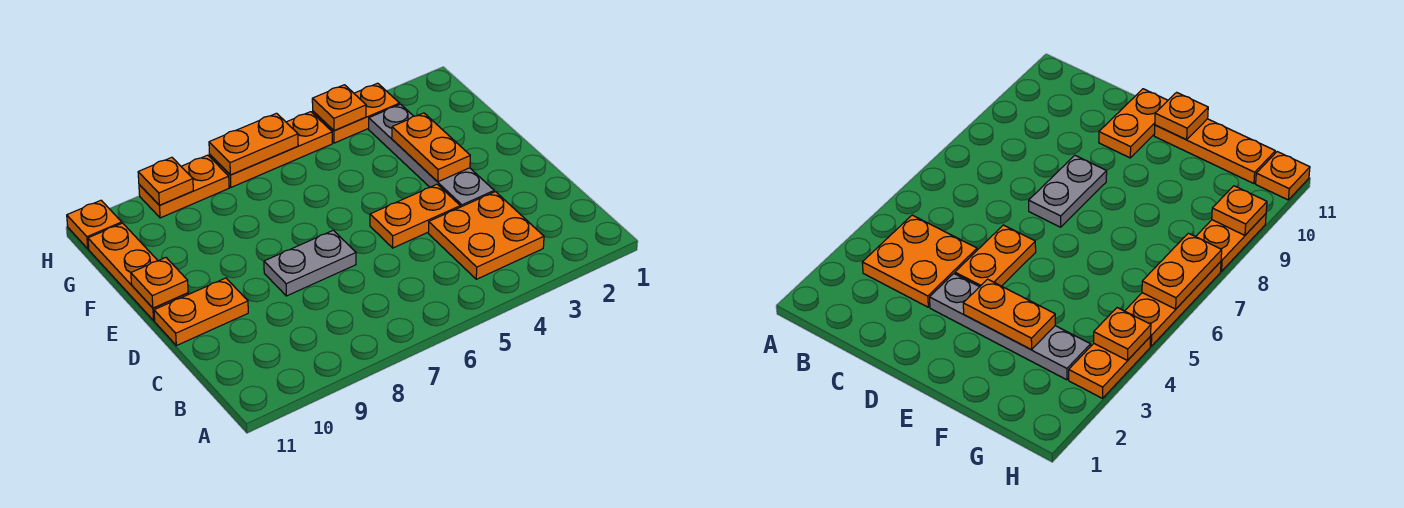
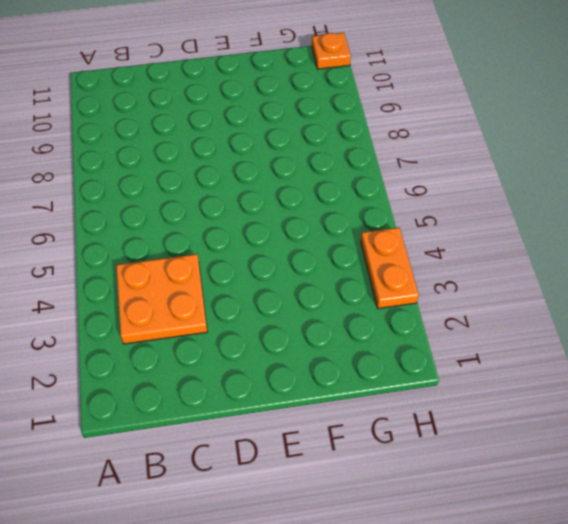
none -> grey 1x4 plate [369,104,494,207]
none -> orange 1x2 plate [370,184,460,248]
none -> grey 1x2 plate [264,230,356,296]

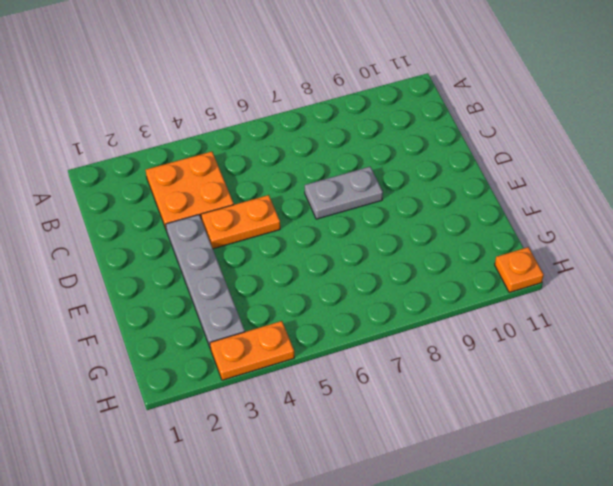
none -> orange 1x2 plate [154,278,248,346]
none -> orange 1x3 plate [88,223,188,321]
none -> orange 1x3 plate [210,112,332,187]

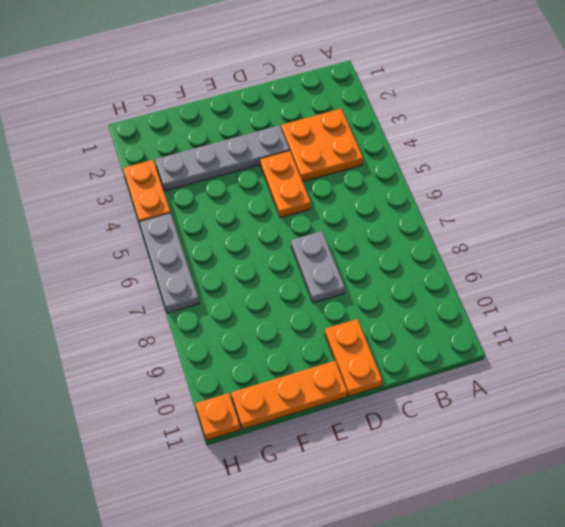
grey 1x3 plate [139,213,199,313] -> orange 1x3 plate [210,112,332,187]
none -> orange 1x2 plate [139,155,229,218]
none -> orange 1x2 plate [392,113,470,182]
none -> orange 1x1 plate [131,258,188,308]

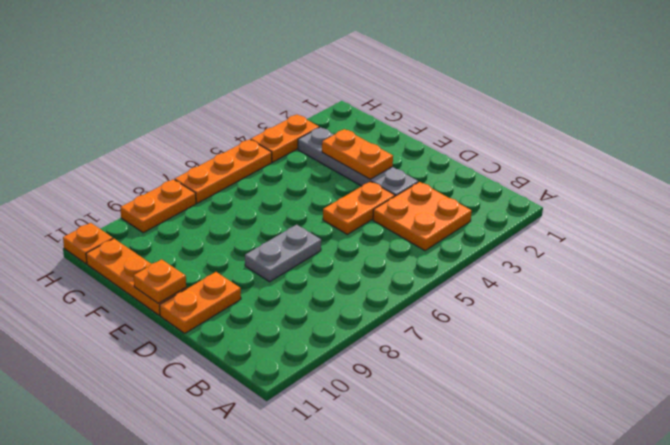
none -> orange 1x1 plate [312,85,366,131]
none -> orange 1x2 plate [209,113,298,175]
none -> orange 1x1 plate [138,157,193,205]

